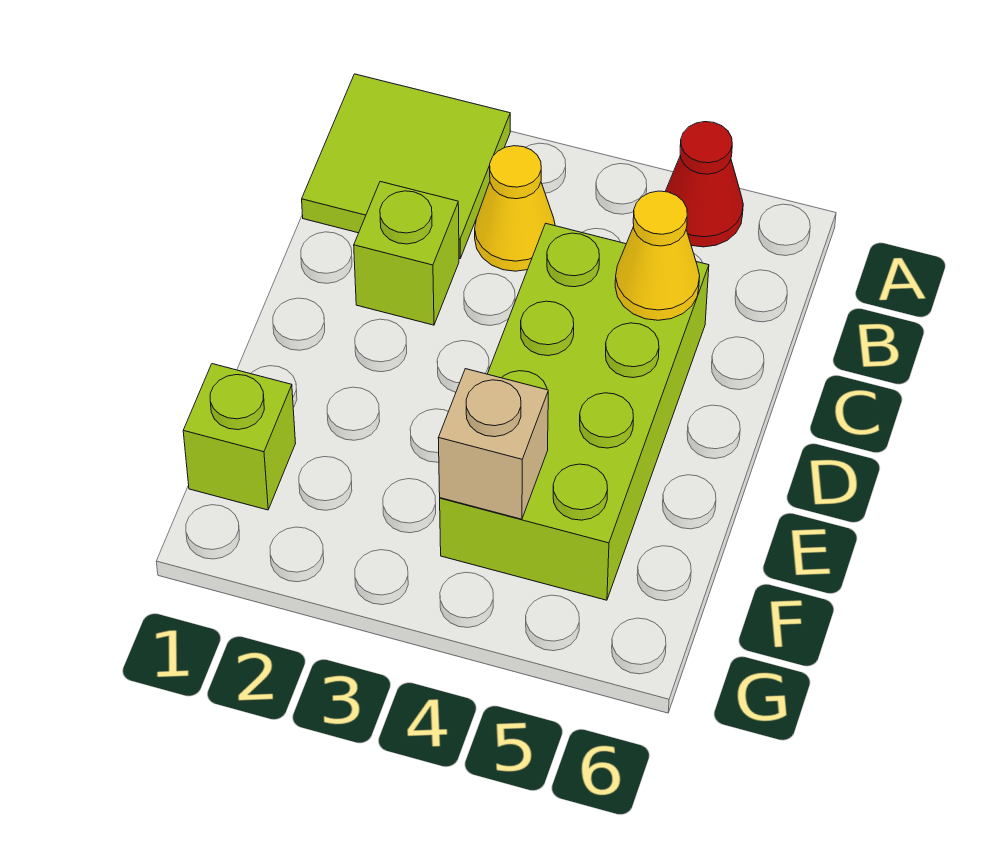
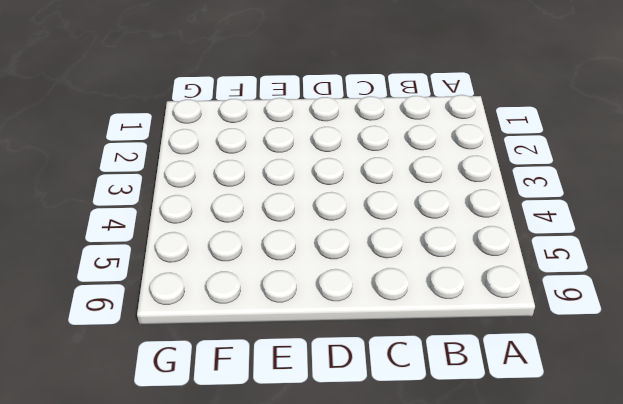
none -> lime 2x2 tile [302,74,510,259]
none -> red 1x1 cone [665,122,743,247]

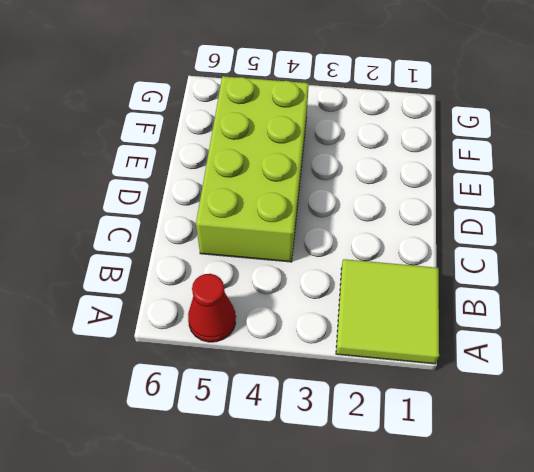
none -> yellow 1x1 cone [475,146,555,271]
none -> lime 1x1 brick [354,182,459,325]

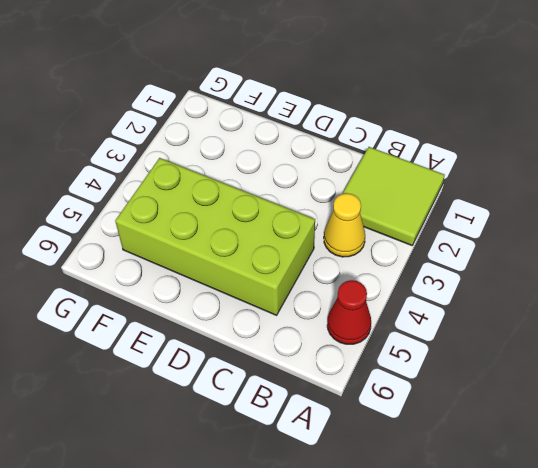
none -> lime 1x1 brick [354,182,459,325]
none -> lime 1x1 brick [183,364,296,510]

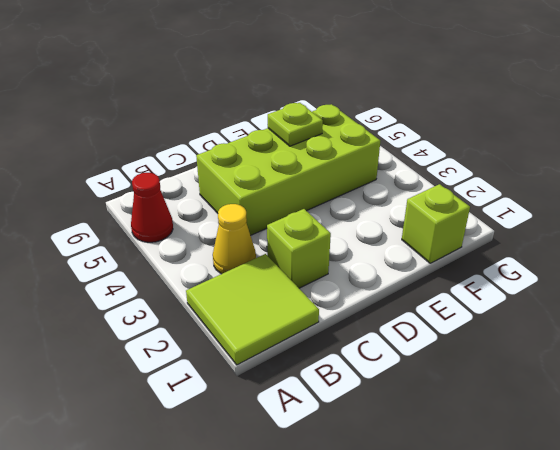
lime 1x1 plate [268,103,323,146] -> none
none -> yellow 1x1 cone [615,191,700,320]
none -> tan 1x1 brick [438,369,548,519]

